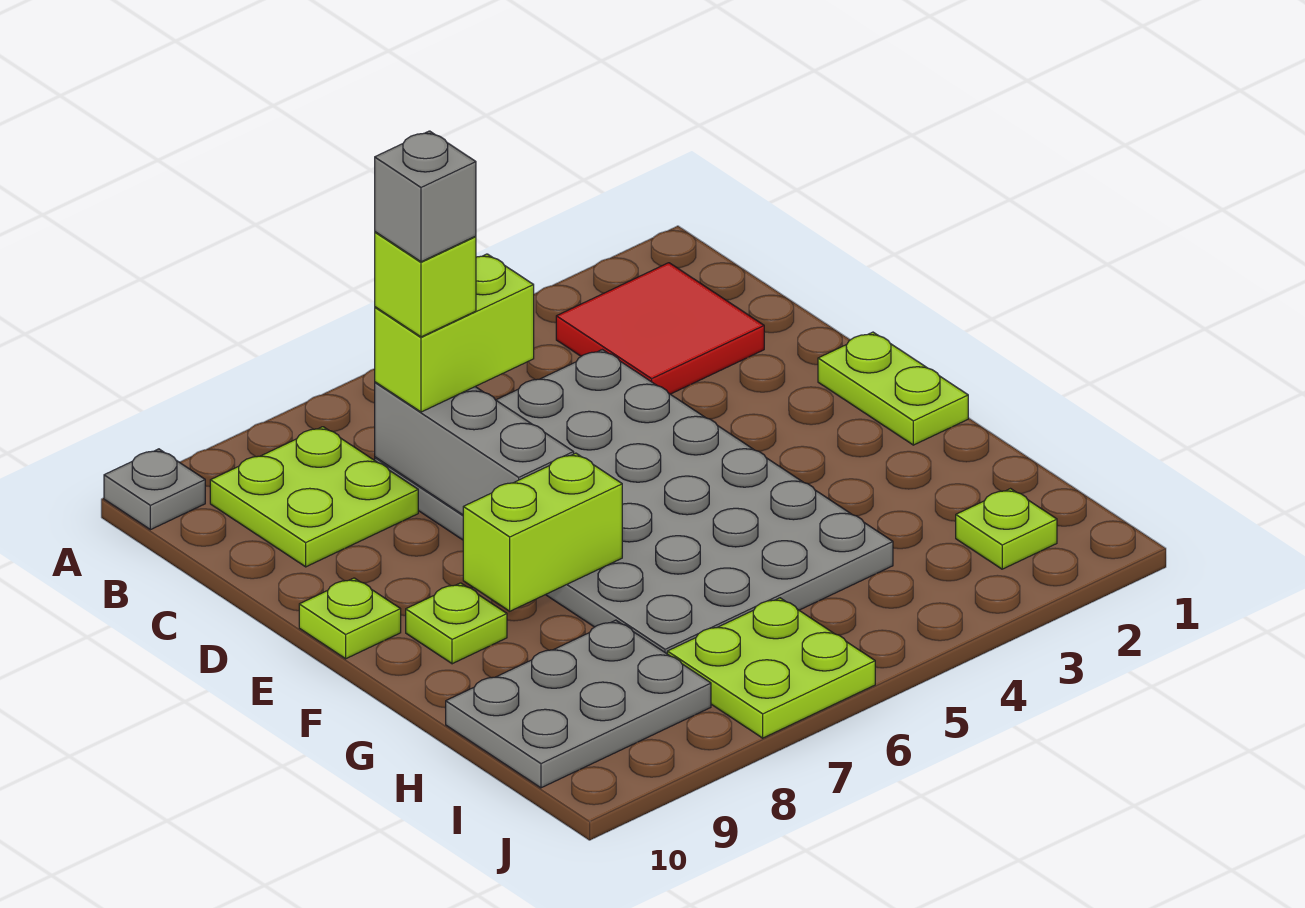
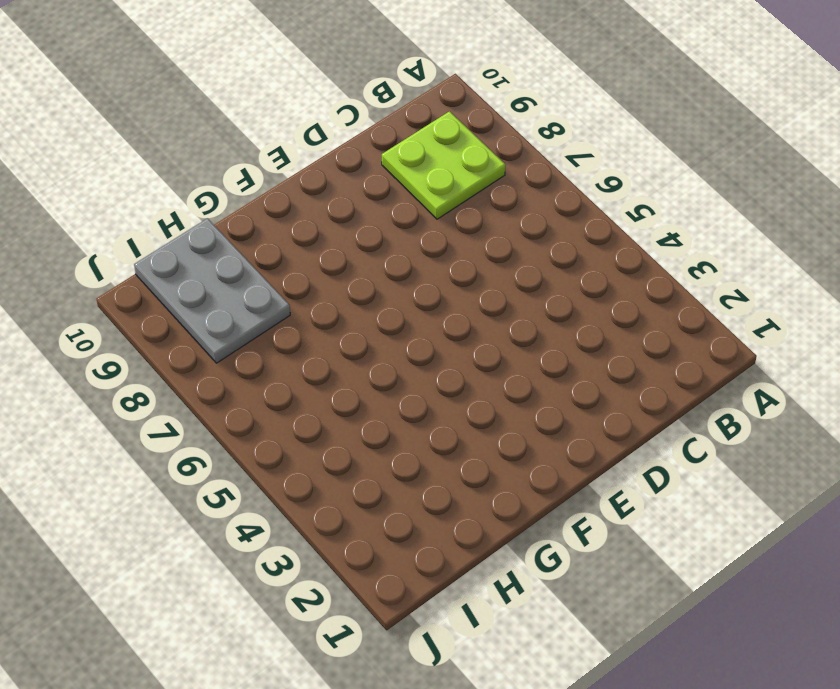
none -> grey 1x1 plate [104,449,205,530]
none -> red 2x2 tile [556,263,764,394]
none -> grey 4x6 plate [375,350,893,654]

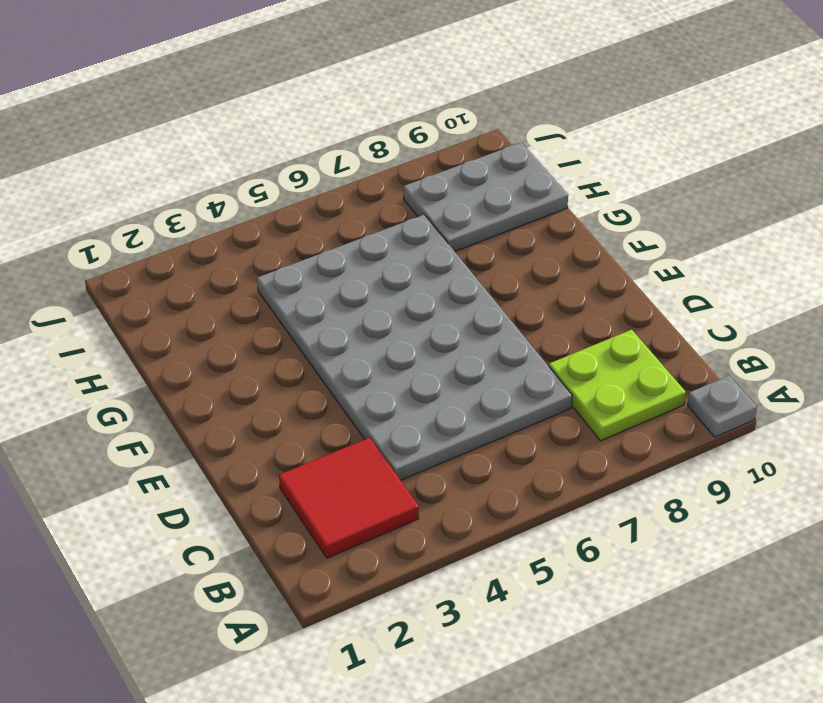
none -> lime 1x2 plate [818,332,968,445]
none -> lime 1x1 plate [299,578,401,659]
none -> lime 1x1 plate [406,583,507,664]

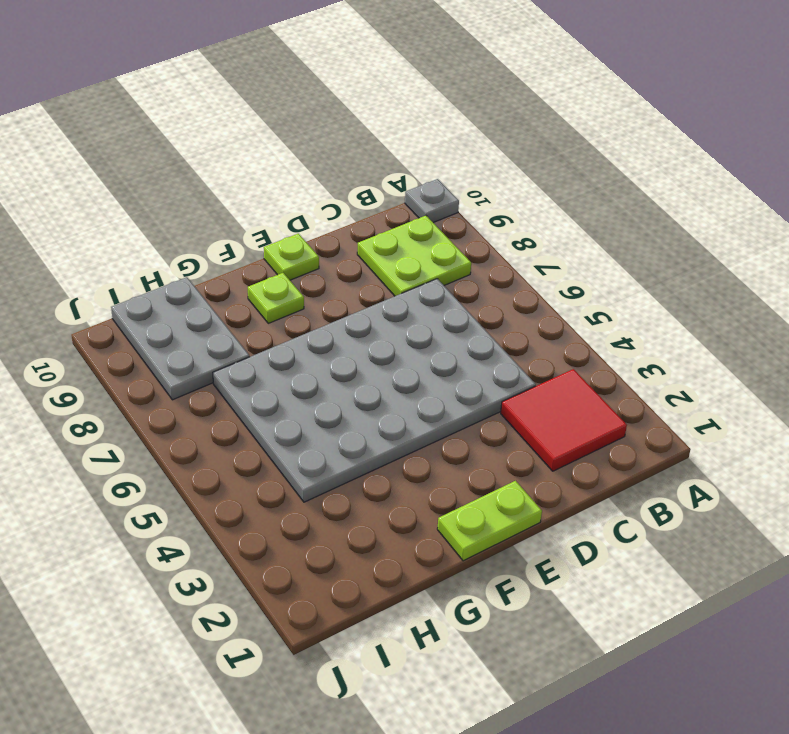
none -> lime 1x1 plate [956,489,1057,569]
none -> lime 2x2 plate [667,598,875,738]
none -> grey 1x3 brick [375,382,574,515]

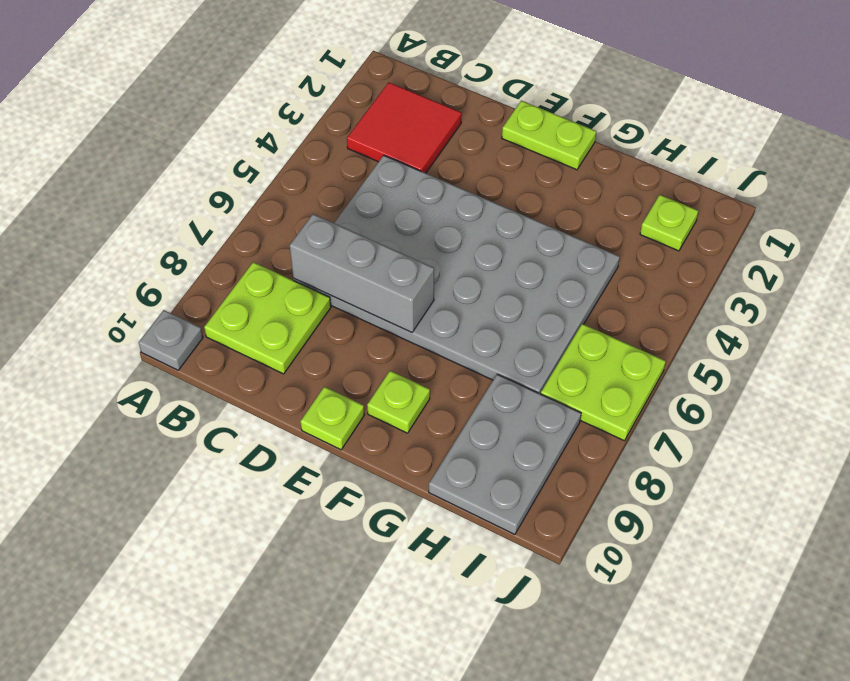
none -> lime 1x2 brick [463,453,622,611]
none -> lime 1x2 brick [375,254,534,412]
none -> lime 1x1 brick [375,232,476,337]

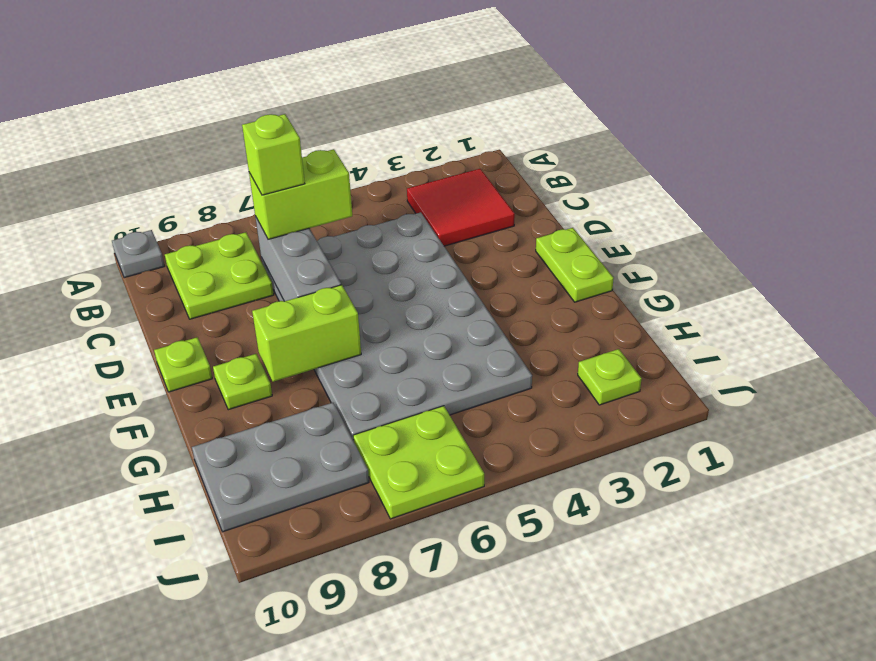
none -> grey 1x1 brick [375,131,476,262]

